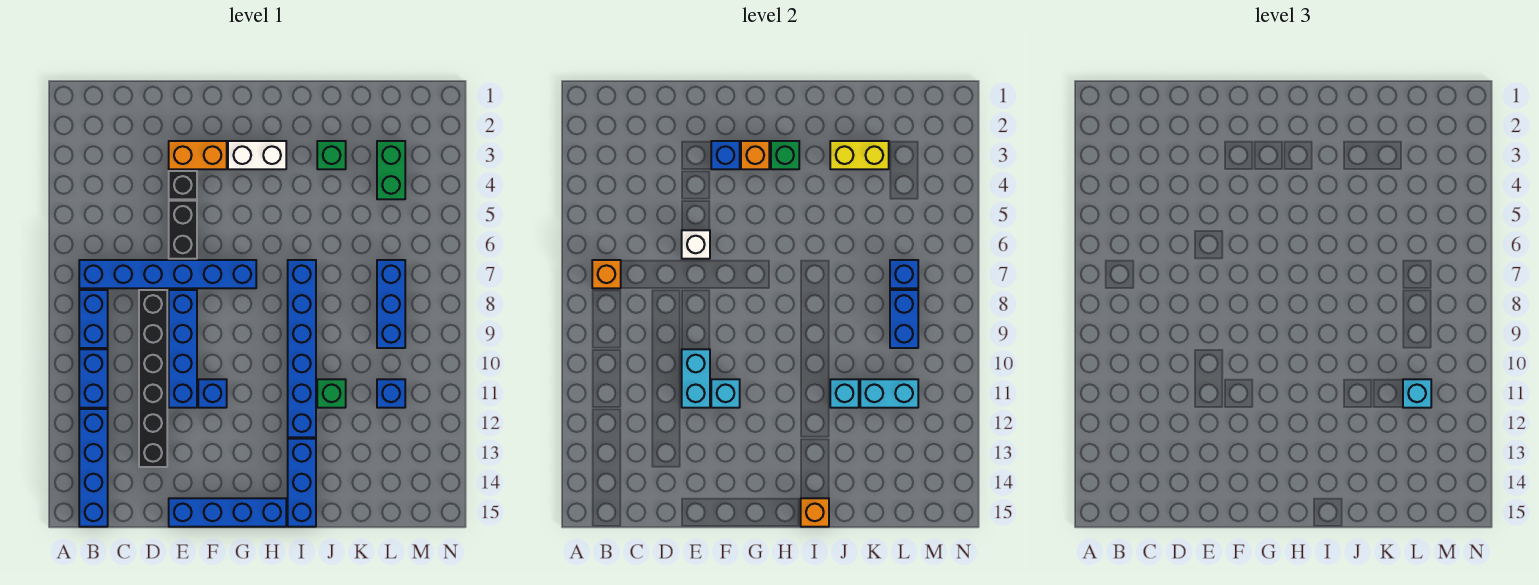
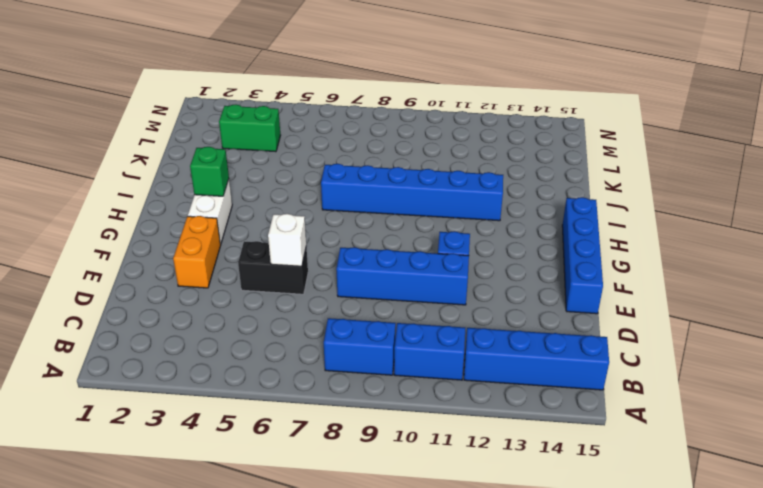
none -> blue 1x6 brick [79,260,256,288]
none -> black 1x6 brick [139,290,167,467]
none -> black 1x1 brick [169,171,197,199]
none -> blue 1x3 brick [288,439,316,527]

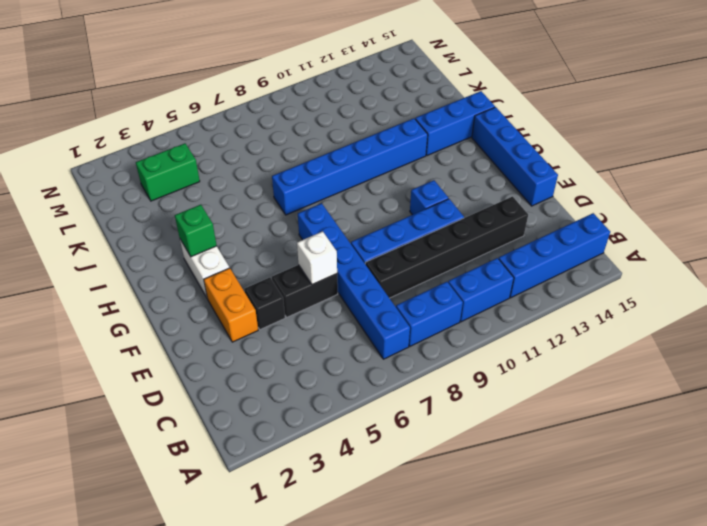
none -> green 1x1 brick [317,141,346,169]
none -> green 1x1 brick [317,379,346,408]
none -> blue 1x3 brick [377,260,405,348]
none -> blue 1x1 brick [377,379,405,408]

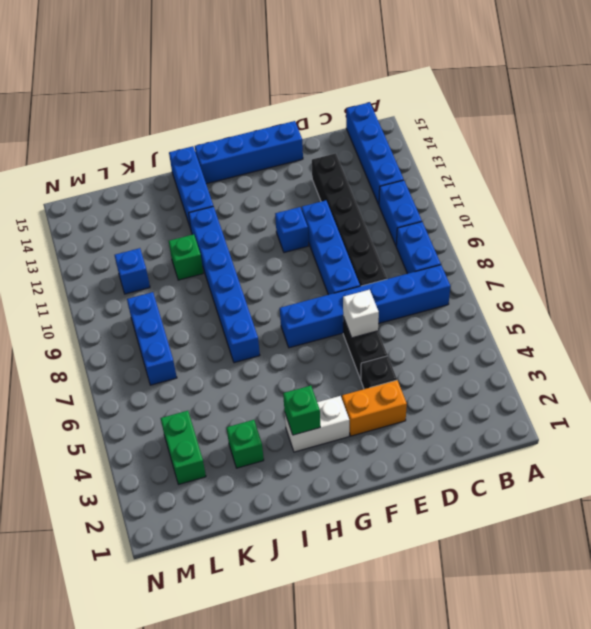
none -> orange 1x1 brick [592,260,621,288]
none -> cyan 1x2 brick [682,349,710,408]
none -> blue 1x1 brick [711,141,740,169]
none -> cyan 1x1 brick [711,379,740,408]

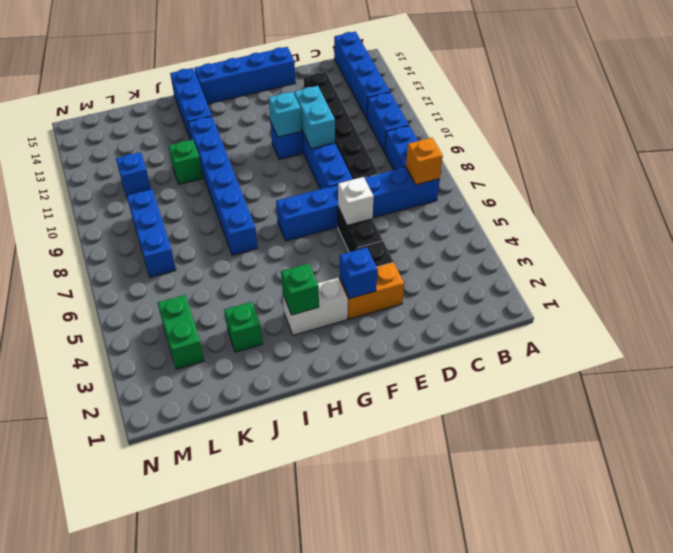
none -> orange 1x1 brick [741,141,769,169]
none -> orange 1x1 brick [801,498,829,527]
none -> yellow 1x2 brick [830,141,889,169]
none -> cyan 1x1 brick [830,379,859,408]

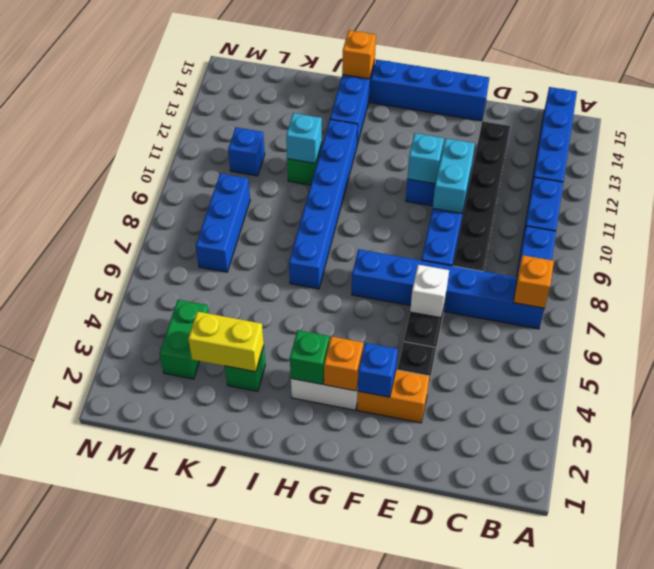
none -> cyan 1x2 brick [860,379,918,408]
none -> blue 1x1 brick [890,260,918,288]
none -> blue 1x2 brick [890,290,918,348]
none -> cyan 1x1 brick [1403,379,1431,408]

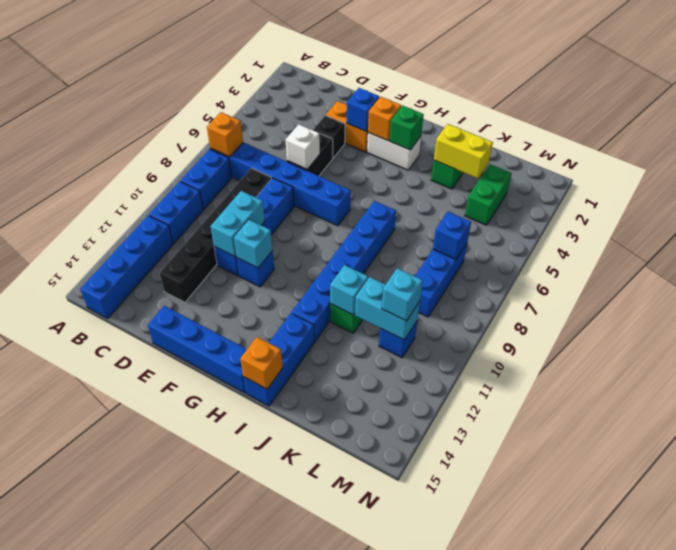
none -> blue 1x2 brick [890,290,918,348]

